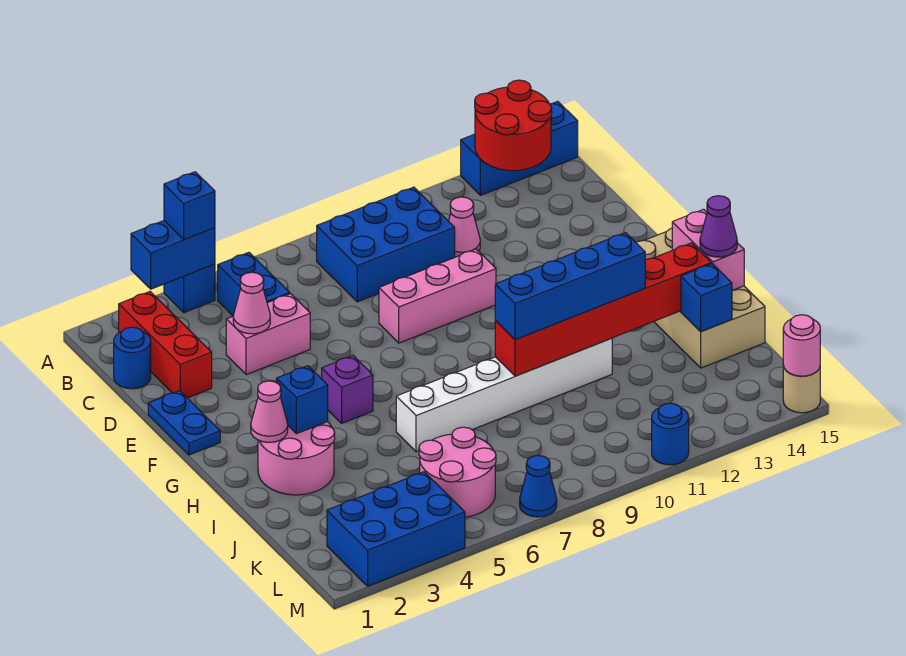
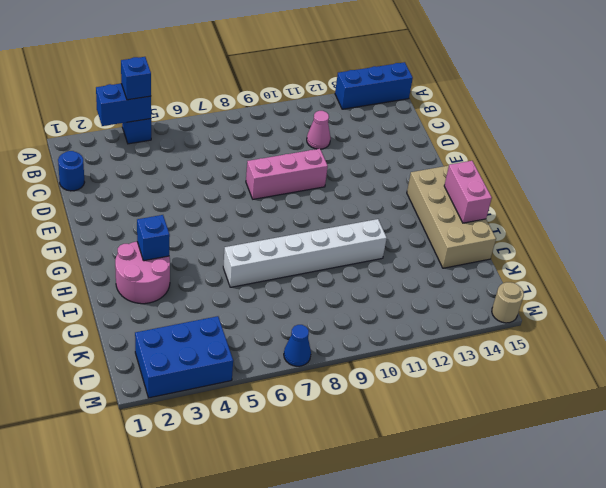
none -> red 1x3 brick [119,292,212,398]
none -> blue 1x2 brick [218,252,290,316]
none -> blue 2x3 brick [317,187,455,302]
none -> pink 1x2 brick [226,294,310,375]

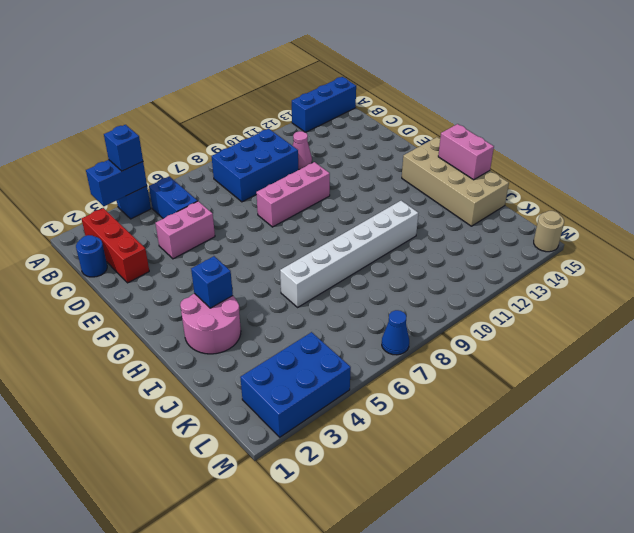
none -> blue 1x2 plate [148,391,220,455]
none -> purple 1x1 brick [322,356,373,423]
none -> pink 2x2 round brick [419,427,496,517]
none -> blue 1x1 round brick [652,403,689,465]

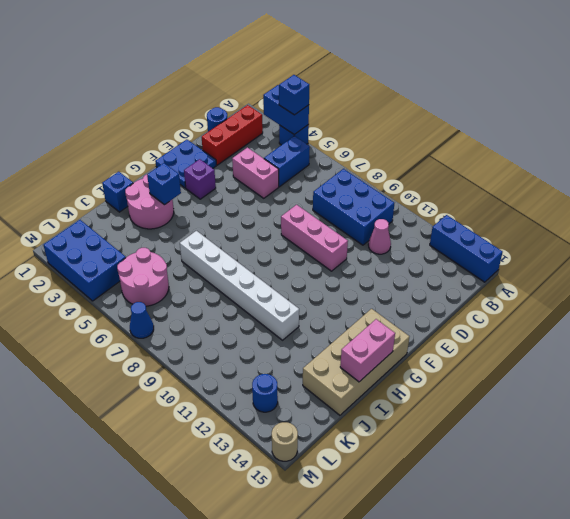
blue 2x2 plate [155,140,216,188] -> blue 1x2 plate [148,391,220,455]
purple 1x1 brick [184,159,216,199] -> purple 1x1 brick moved to [322,356,373,423]
blue 1x1 brick [102,172,133,212] -> blue 1x1 brick moved to [681,264,732,332]
blue 1x1 round brick [252,374,278,412] -> blue 1x1 round brick moved to [652,403,689,465]
none -> red 2x2 round brick [475,80,552,171]
none -> pink 1x1 cone [233,272,270,334]
none -> pink 1x1 cone [251,381,288,442]
none -> red 1x6 brick [495,243,711,376]

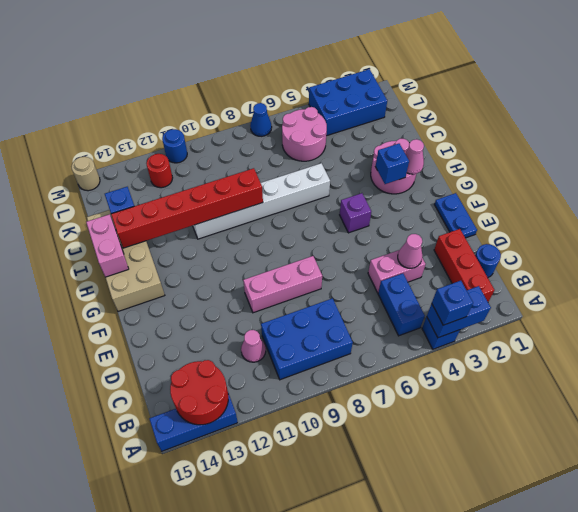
red 1x1 round brick [146,154,173,188] -> none
none -> pink 1x1 round brick [783,315,820,376]
none -> blue 1x4 brick [495,233,645,340]
none -> purple 1x1 cone [700,196,737,257]

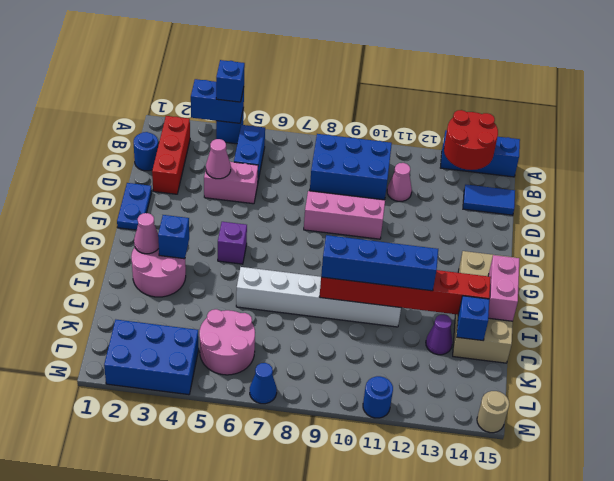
blue 1x2 tile [463,185,515,215] -> none
purple 1x1 cone [426,315,453,355] -> purple 1x1 cone moved to [700,196,737,257]
none -> pink 1x1 round brick [783,315,820,376]

